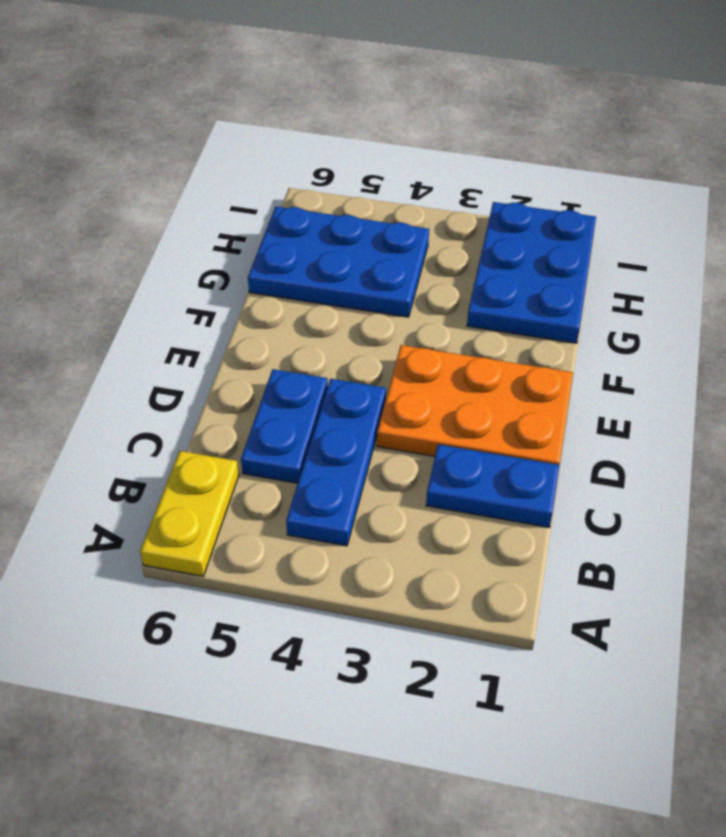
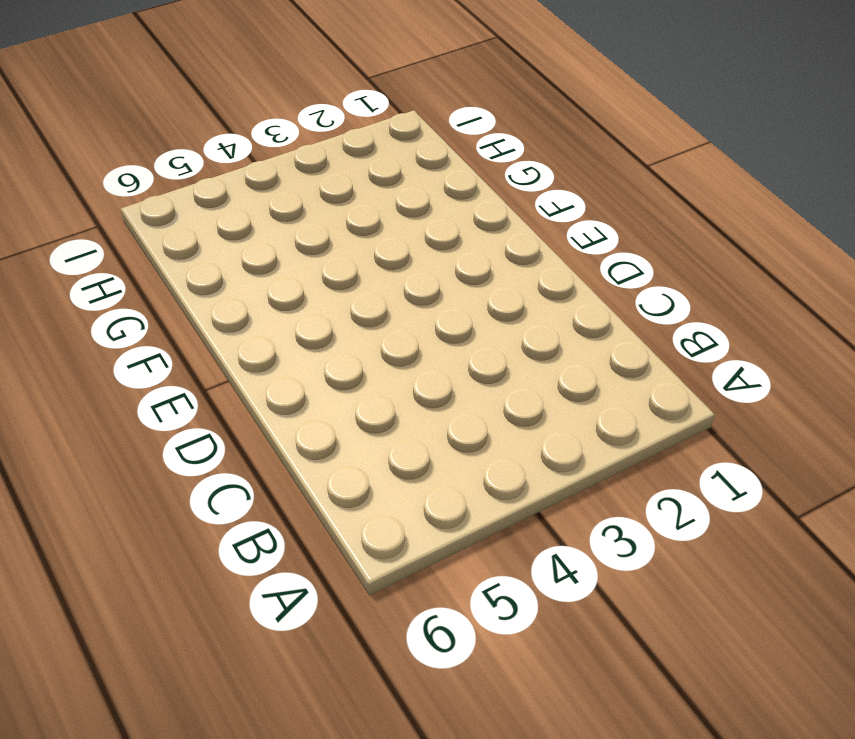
none -> yellow 1x2 plate [140,451,239,576]
none -> blue 1x3 plate [286,379,386,546]

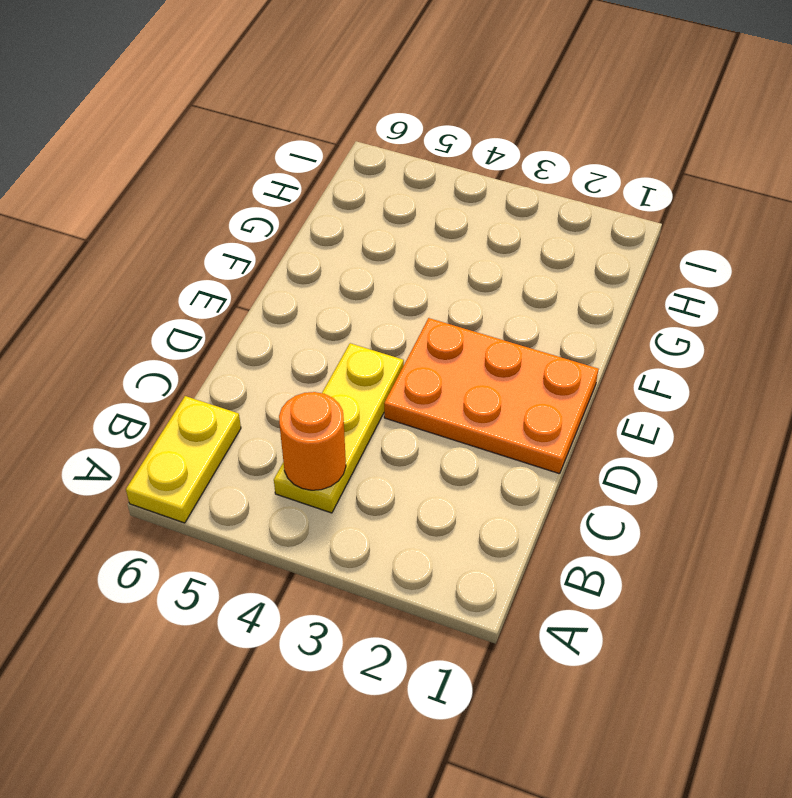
yellow 1x3 plate [274,343,404,513] -> blue 1x3 plate [286,379,386,546]
orange 1x1 round brick [279,392,346,490] -> none
none -> blue 1x2 plate [426,444,560,527]
none -> blue 1x2 plate [241,369,328,483]

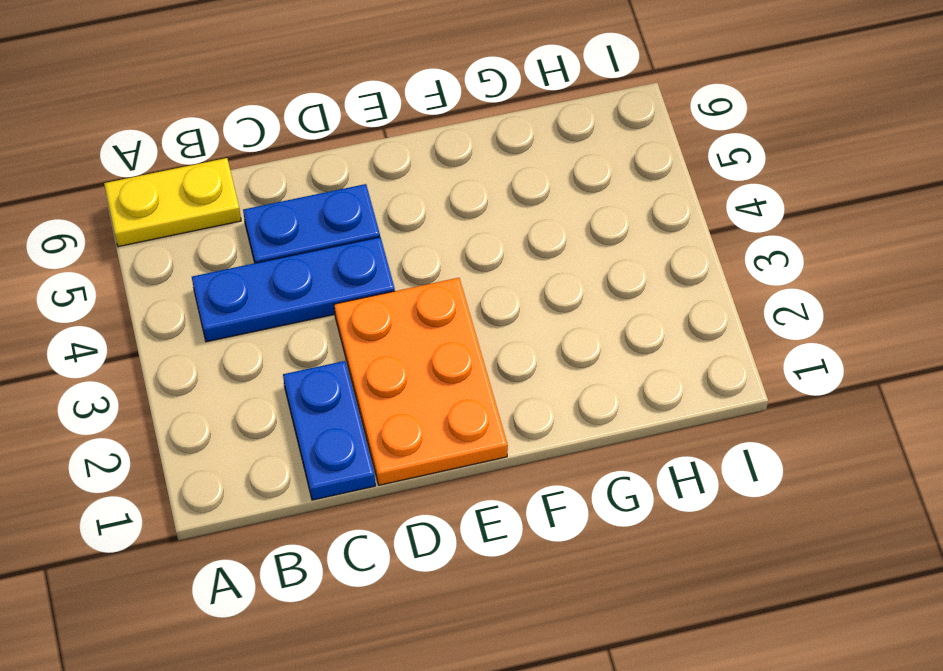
none -> blue 2x3 plate [467,202,596,343]
none -> blue 2x3 plate [248,207,429,317]

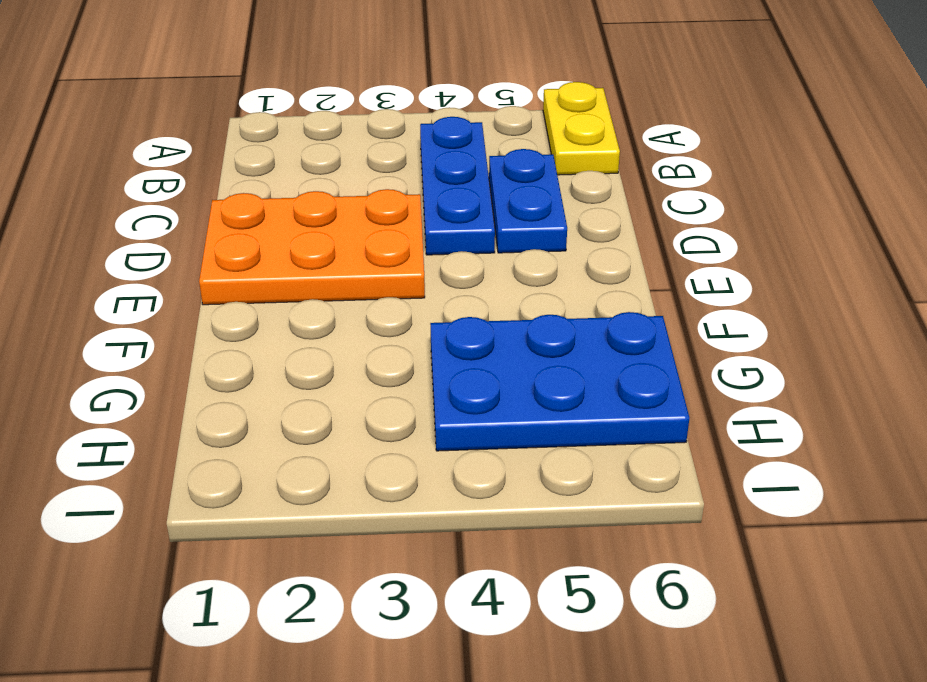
none -> blue 1x2 plate [426,444,560,527]
none -> blue 2x3 plate [467,202,596,343]

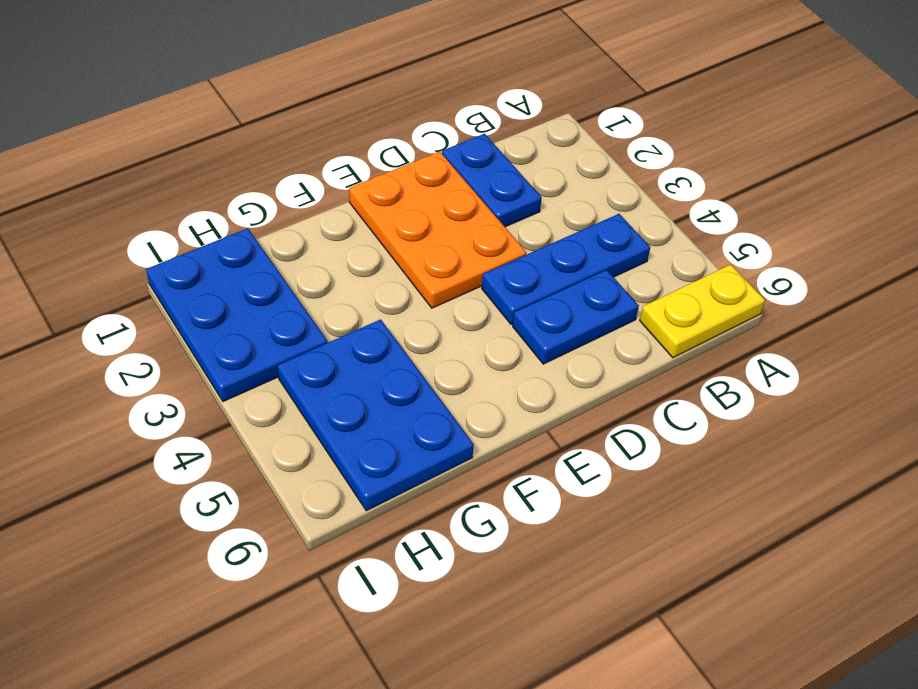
blue 2x3 plate [146,228,327,402] -> blue 2x3 plate turned to [467,202,596,343]

